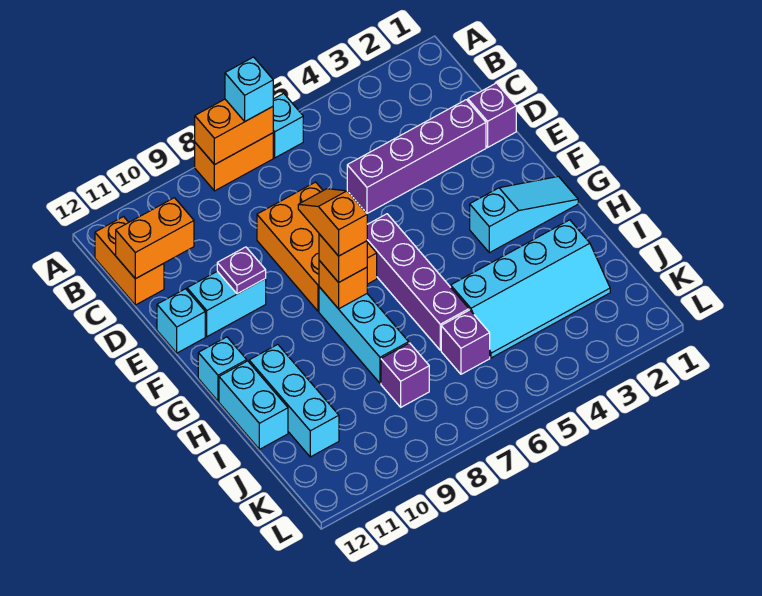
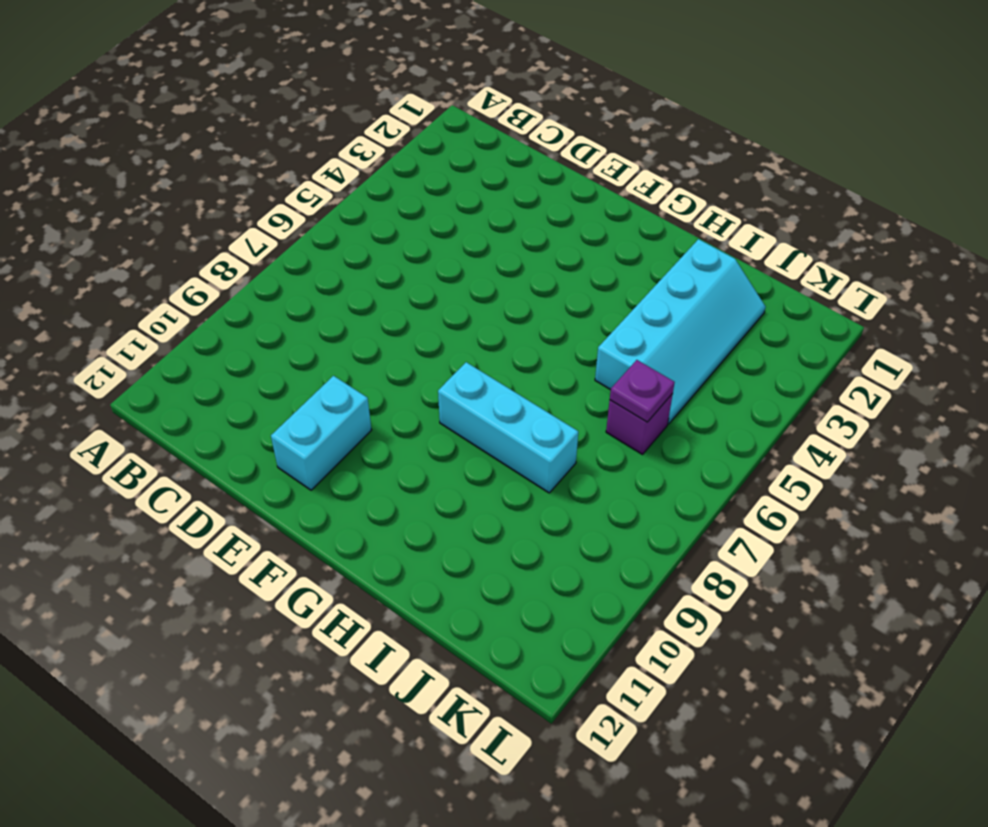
purple 1x1 plate [610,360,675,422] -> purple 1x1 plate moved to [217,247,266,294]
none -> cyan 1x1 brick [273,93,303,158]
none -> orange 1x2 brick [195,133,273,191]
none -> orange 1x2 brick [95,217,164,305]

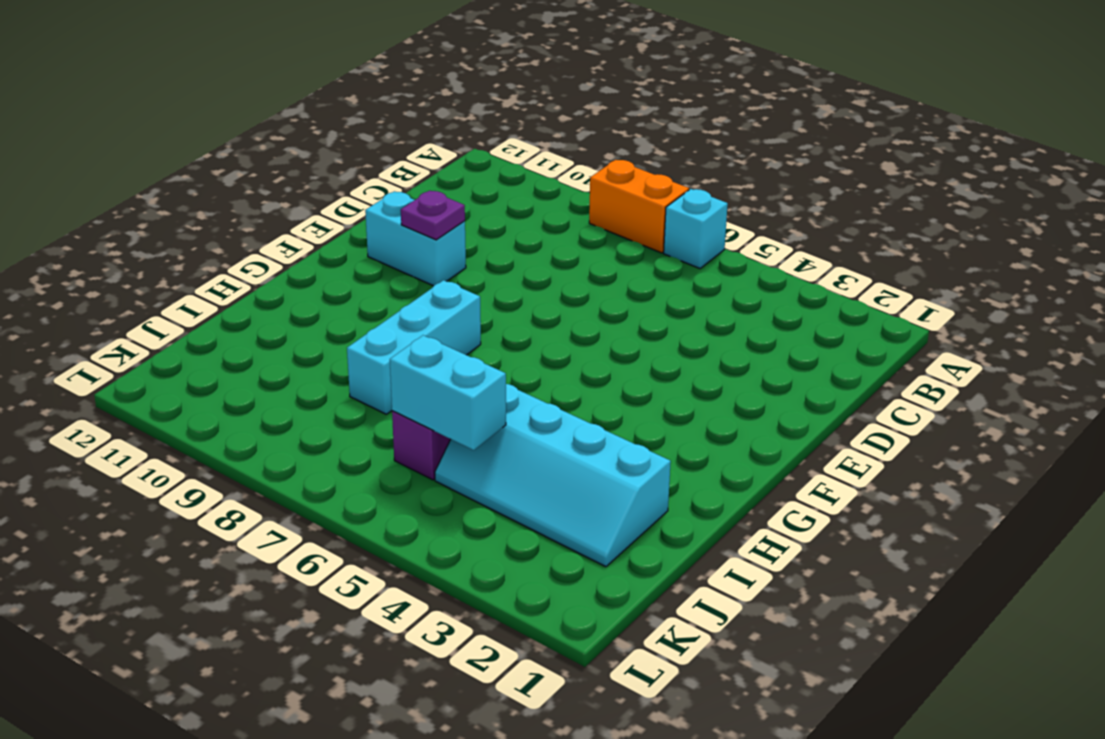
cyan 1x2 brick [390,335,506,450] -> cyan 1x2 brick turned to [219,361,288,449]
none -> orange 1x2 brick [95,217,164,305]
none -> purple 1x1 brick [468,83,516,147]
none -> purple 1x4 brick [347,100,486,213]

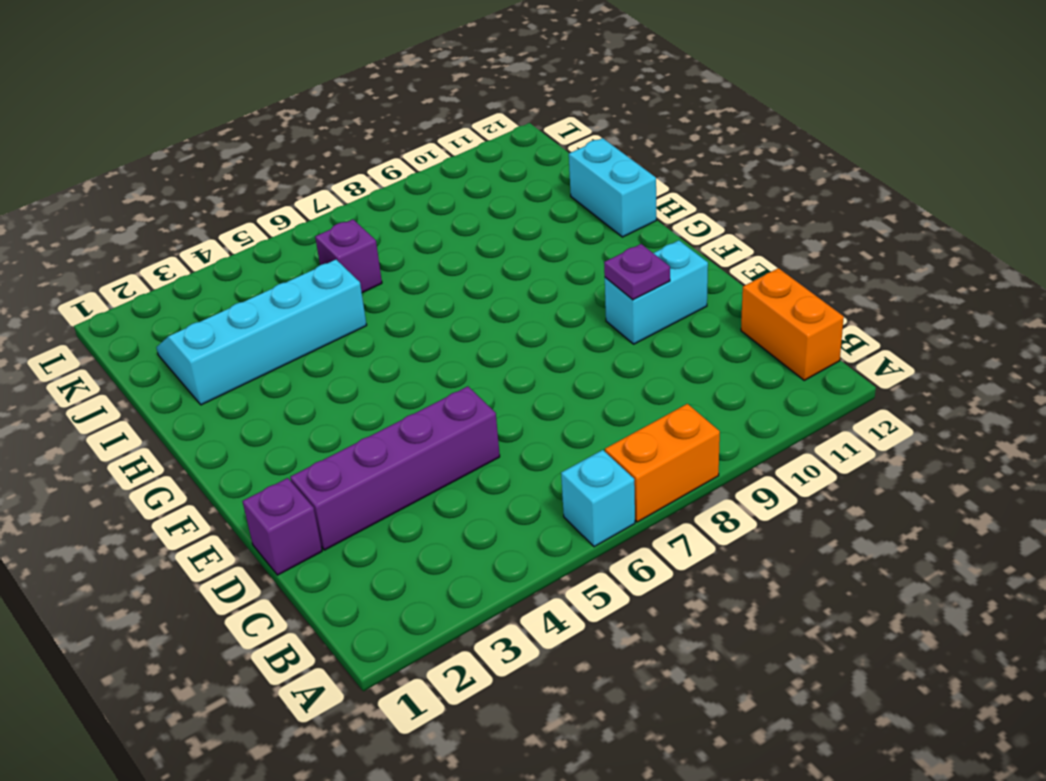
none -> orange 2x3 brick [257,182,377,311]
none -> cyan 1x1 brick [157,289,205,353]
none -> purple 1x4 brick [367,214,469,350]

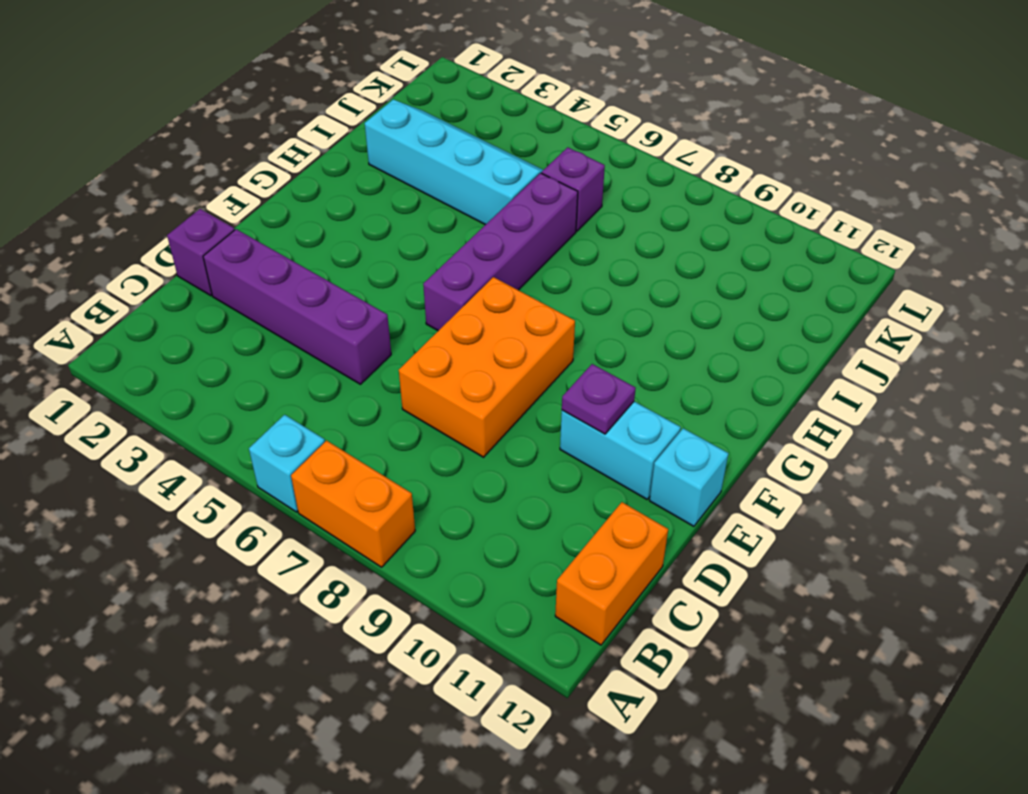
none -> cyan 1x3 slope [470,176,578,253]
none -> cyan 1x3 brick [319,287,409,383]
none -> cyan 1x1 brick [198,337,247,401]

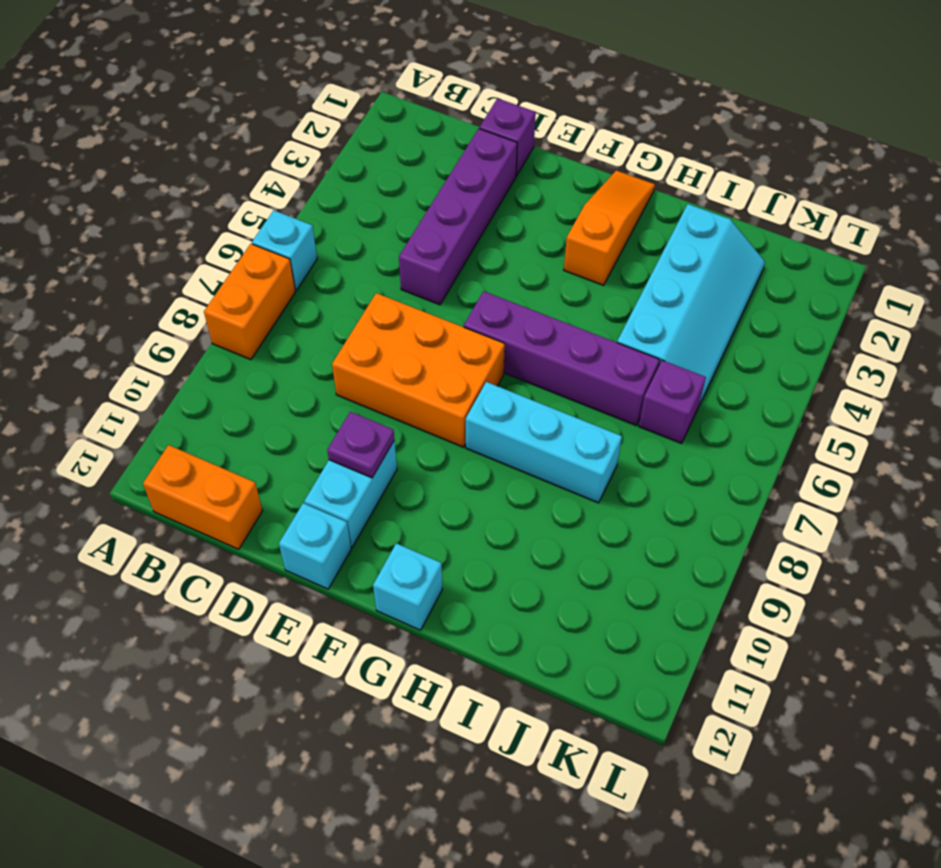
orange 1x3 slope [564,170,655,285] -> cyan 1x3 slope [470,176,578,253]
none -> cyan 1x3 brick [249,344,339,457]
none -> cyan 1x2 brick [219,361,288,449]
none -> purple 1x1 brick [381,343,429,407]

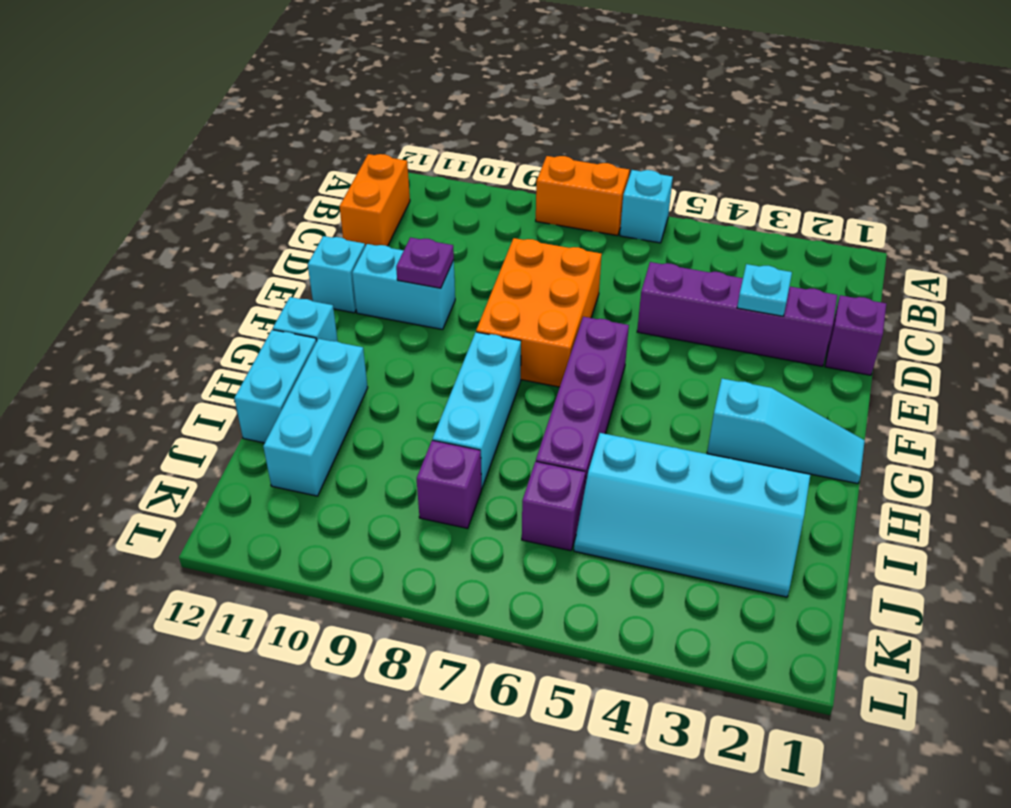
cyan 1x1 plate [737,264,792,316] -> none
none -> orange 1x2 brick [195,99,273,165]
none -> orange 1x2 brick [116,198,194,279]
none -> orange 1x1 brick [319,260,367,309]

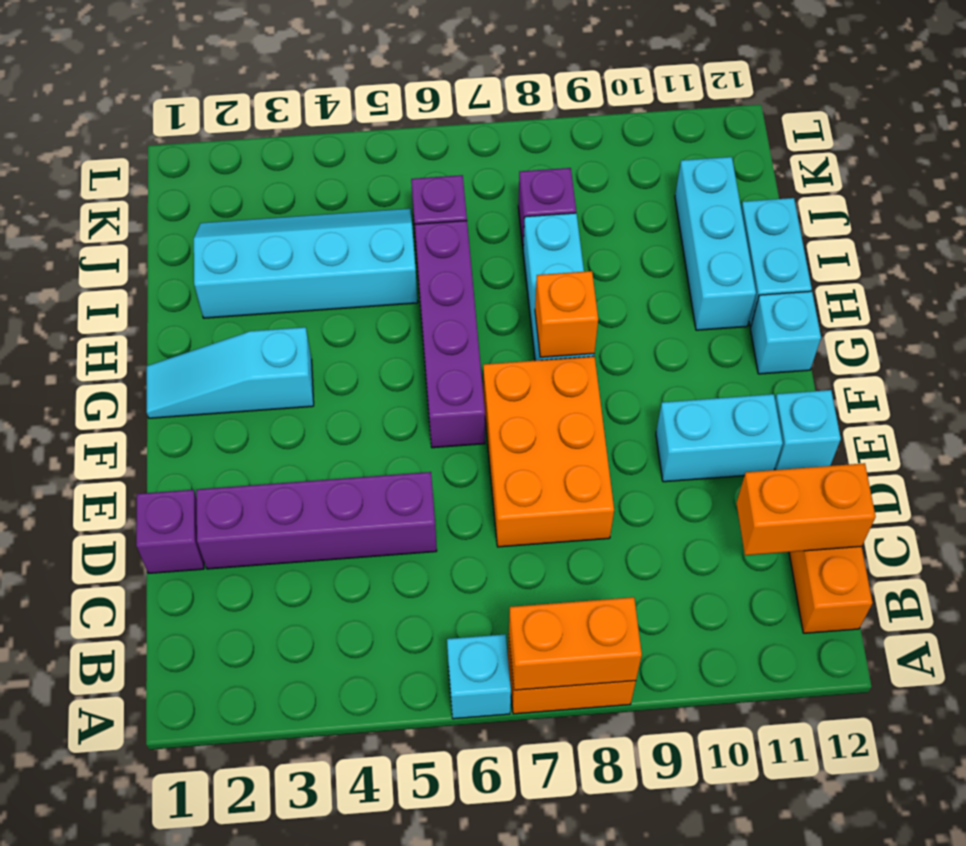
none -> purple 1x1 plate [217,247,266,294]
none -> cyan 1x1 brick [225,57,273,121]
none -> orange 1x1 brick [319,234,367,282]

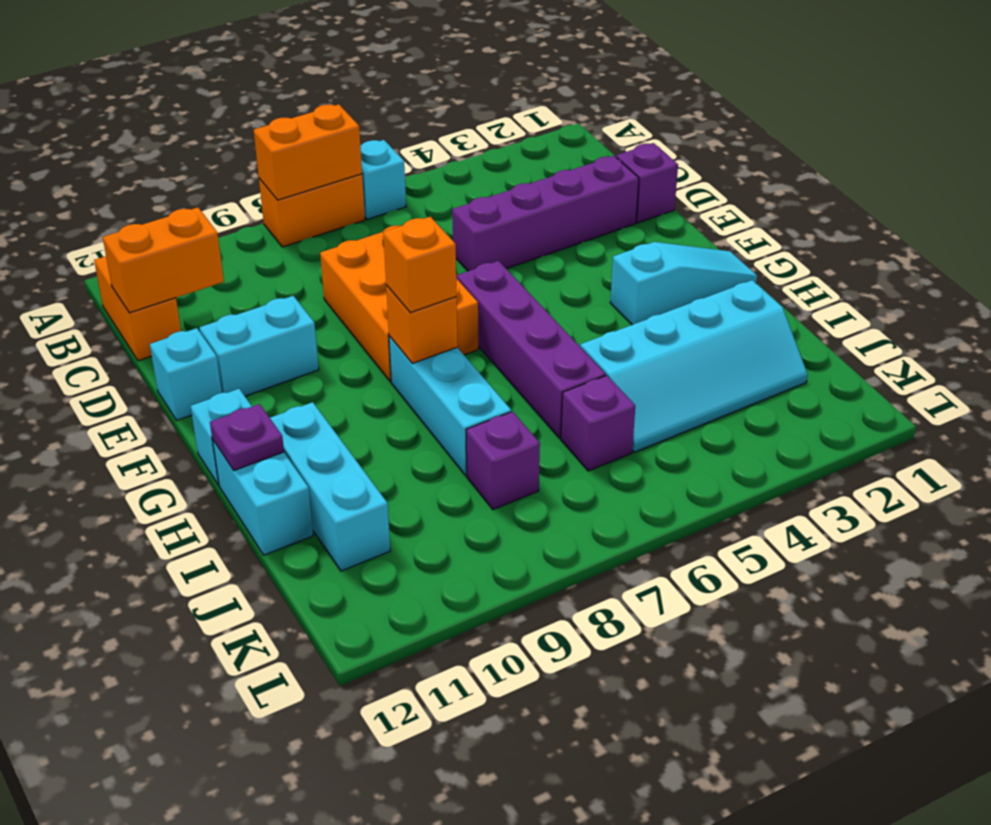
purple 1x1 plate [210,404,284,470] -> purple 1x1 plate moved to [217,247,266,294]
none -> cyan 1x1 brick [225,57,273,121]
none -> orange 1x2 slope [298,189,367,256]

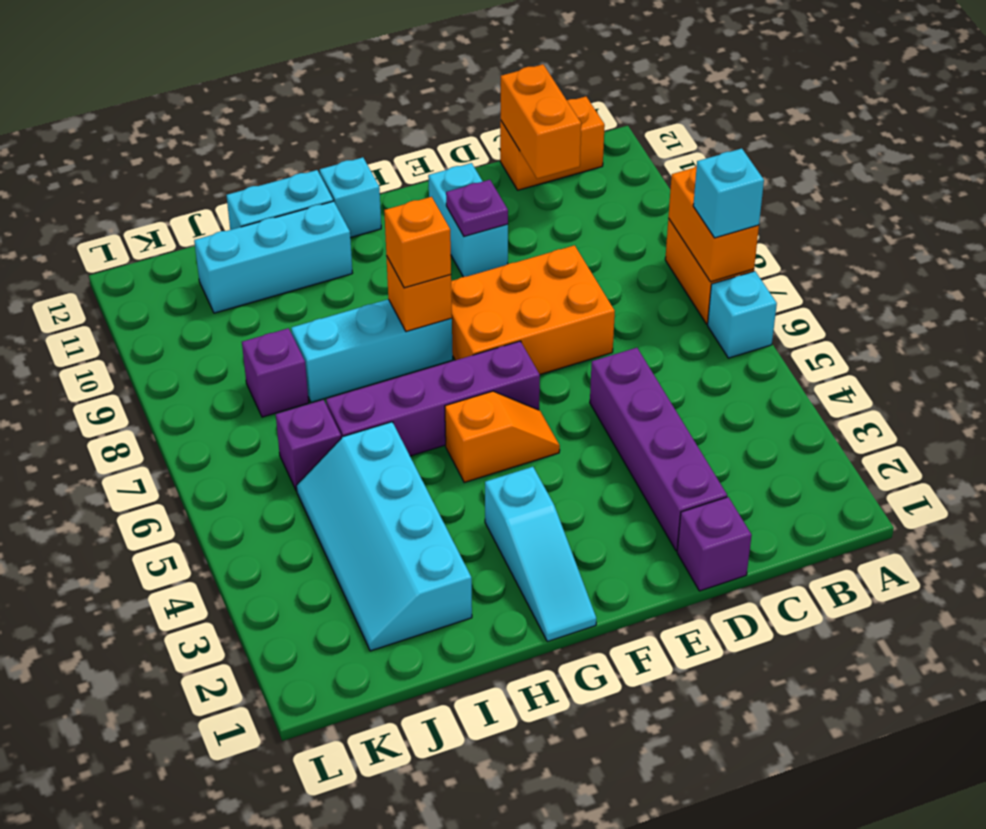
orange 1x2 slope [445,391,560,482] -> orange 1x2 slope moved to [298,189,367,256]
none -> cyan 1x1 brick [157,289,205,353]

